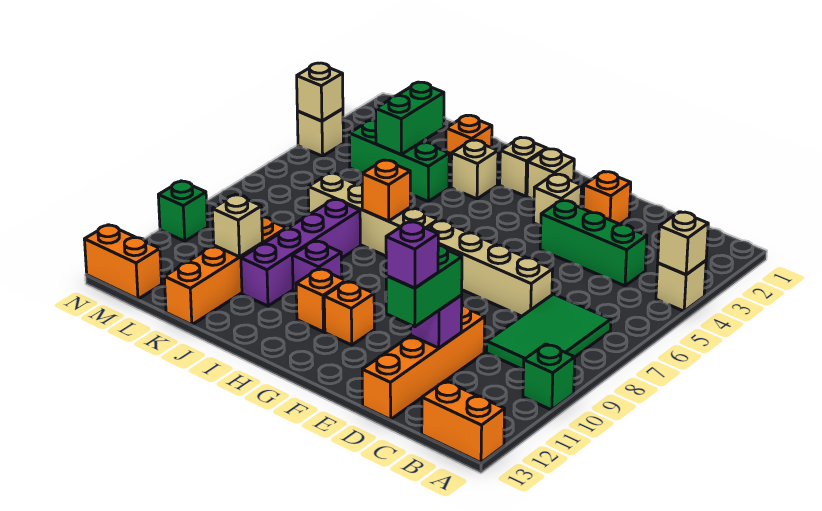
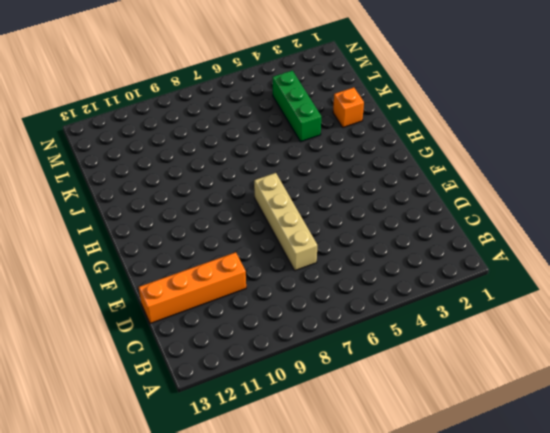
none -> tan 1x1 brick [656,261,706,311]
none -> green 1x1 brick [523,344,575,410]
none -> orange 1x2 brick [422,381,505,463]
none -> green 2x3 tile [487,294,611,370]

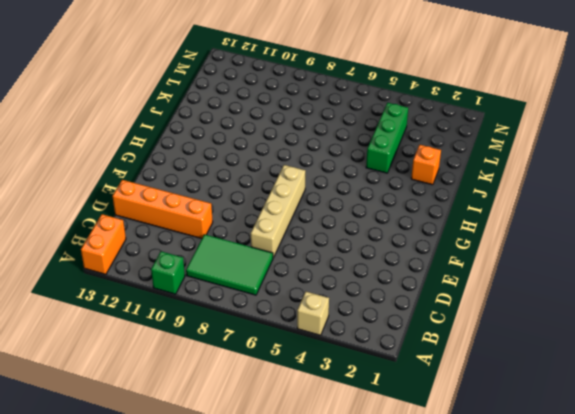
none -> green 1x3 brick [540,200,647,286]
none -> orange 1x1 brick [583,171,631,224]
none -> tan 1x1 brick [534,174,581,226]
none -> tan 1x1 brick [527,149,574,199]

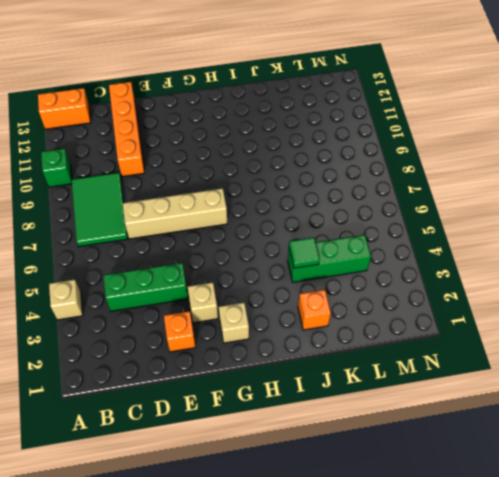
green 1x1 tile [289,237,320,268] -> none
none -> orange 1x1 brick [324,281,374,345]
none -> tan 1x1 brick [500,137,547,196]
none -> tan 1x4 brick [308,173,438,256]
none -> orange 1x1 brick [296,269,346,332]

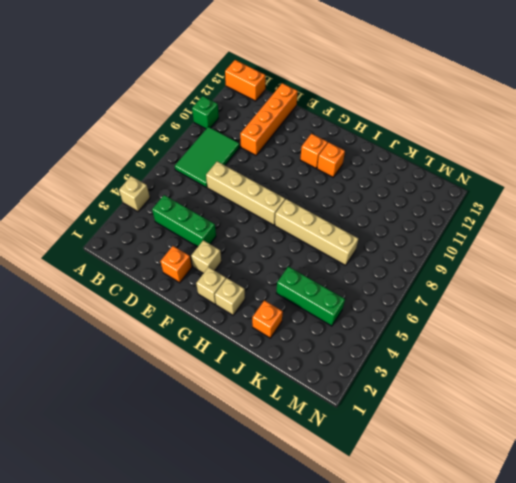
none -> tan 1x1 brick [451,140,498,199]
none -> purple 1x1 brick [292,241,342,292]
none -> purple 1x4 brick [241,199,360,306]
none -> orange 1x4 brick [164,217,286,325]

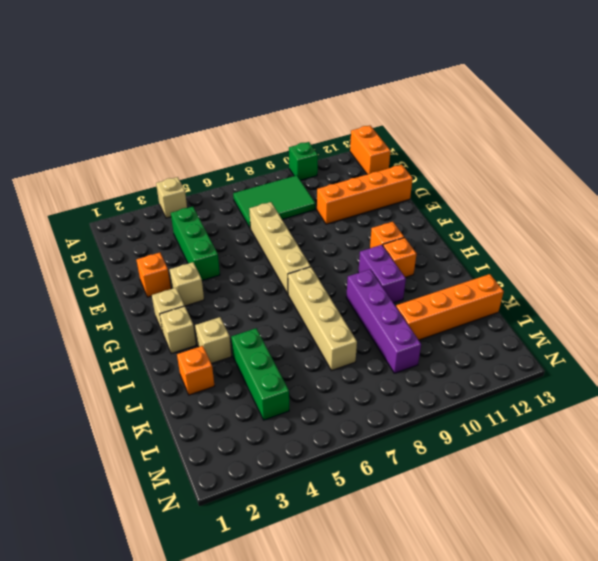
purple 1x2 brick [358,245,406,303] -> purple 1x1 brick [292,241,342,292]
purple 1x4 brick [346,269,421,373] -> purple 1x4 brick turned to [241,199,360,306]
none -> orange 1x2 brick [84,225,162,299]
none -> tan 1x1 brick [297,109,343,156]
none -> green 1x1 brick [158,181,207,241]
none -> tan 1x1 brick [658,212,708,275]

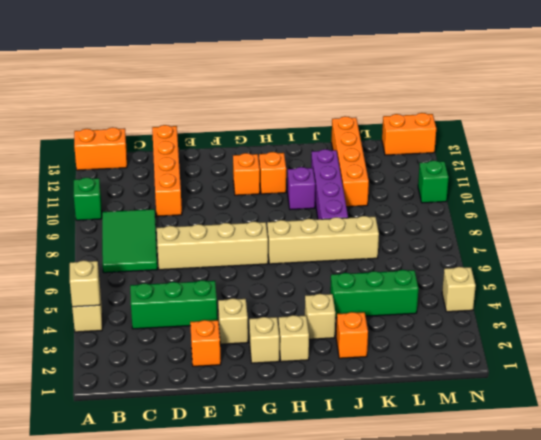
none -> purple 1x1 brick [411,295,462,348]
none -> orange 1x1 brick [362,160,410,221]
none -> green 1x2 brick [376,82,444,154]
none -> tan 1x1 brick [212,195,262,257]

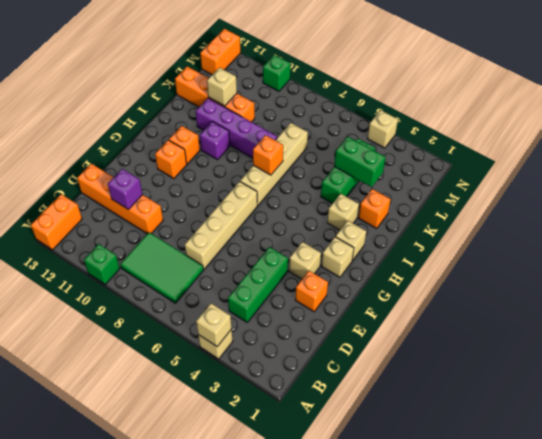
none -> tan 1x1 brick [297,63,343,121]
none -> green 1x2 brick [386,245,462,327]
none -> purple 1x1 brick [386,221,438,288]

